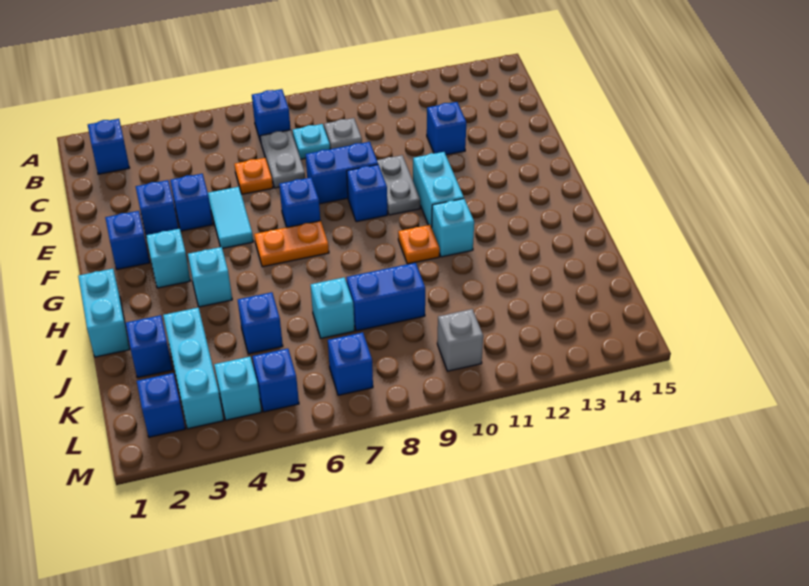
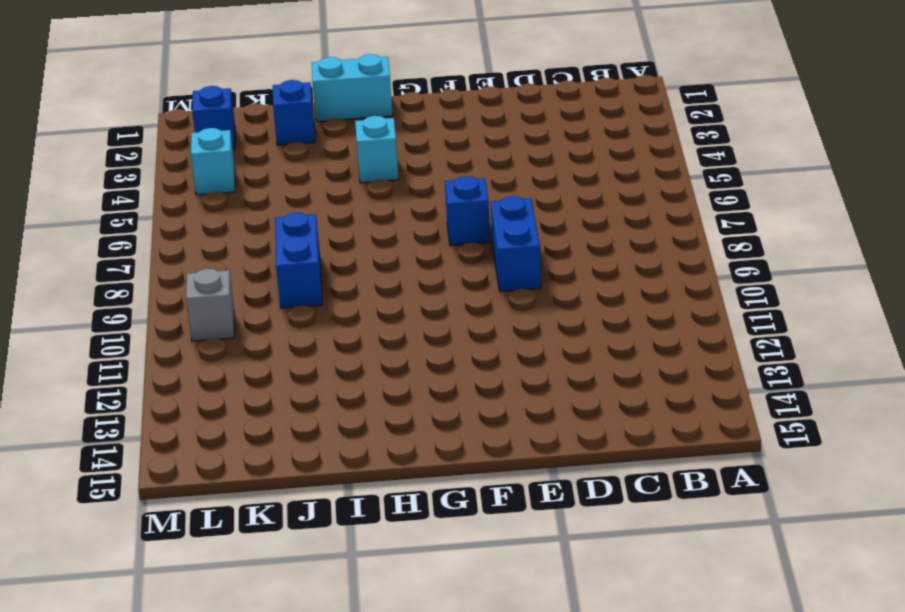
none -> blue 1x1 brick [88,119,129,174]
none -> blue 1x1 brick [252,89,291,142]
none -> grey 1x2 plate [260,130,305,188]
none -> cyan 1x1 plate [292,124,330,159]

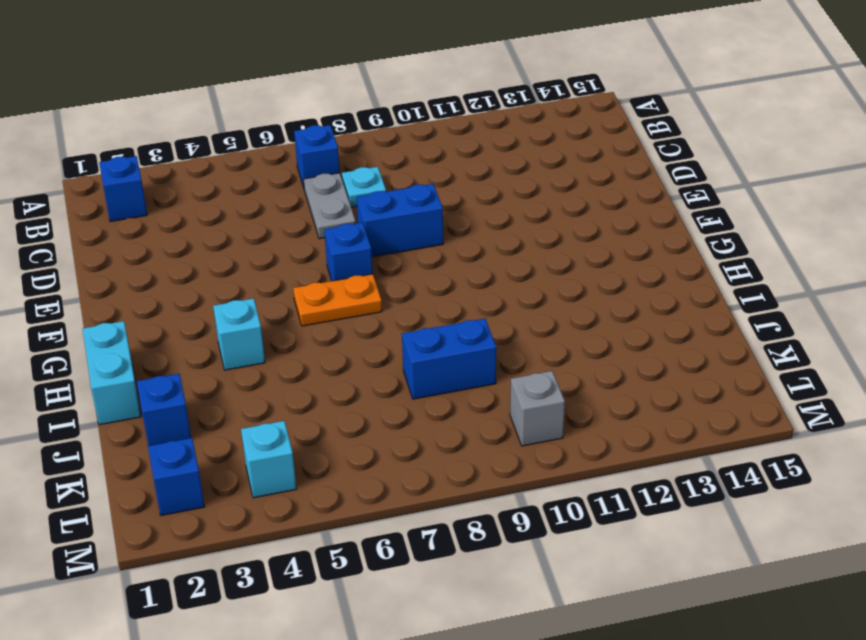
none -> grey 1x1 plate [324,118,362,149]
none -> orange 1x1 plate [234,158,273,194]
none -> blue 1x1 brick [427,102,466,155]
none -> blue 1x1 brick [136,180,178,235]

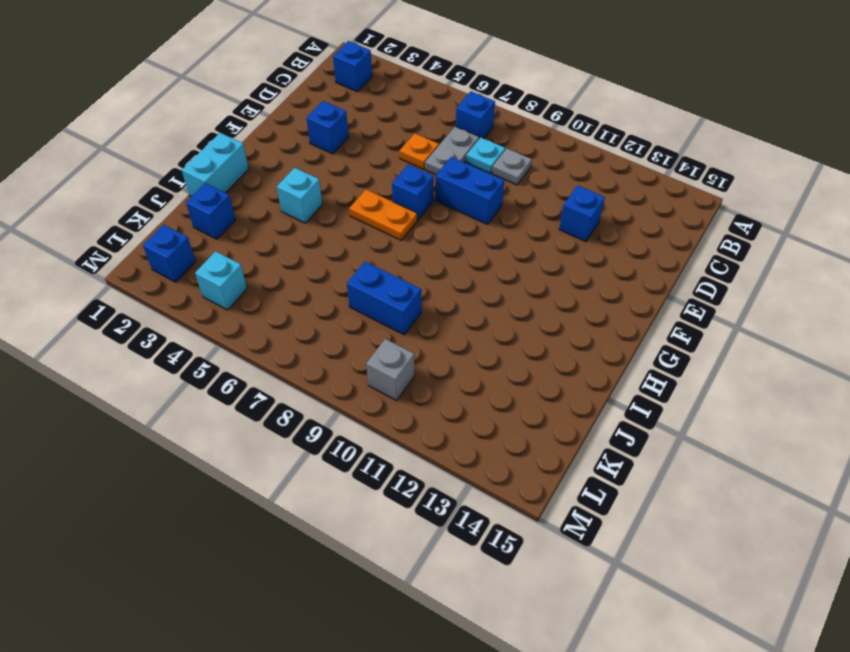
none -> blue 1x1 brick [170,174,213,231]
none -> cyan 1x2 tile [208,187,253,248]
none -> grey 1x2 plate [377,155,420,215]
none -> blue 1x1 brick [105,211,150,269]

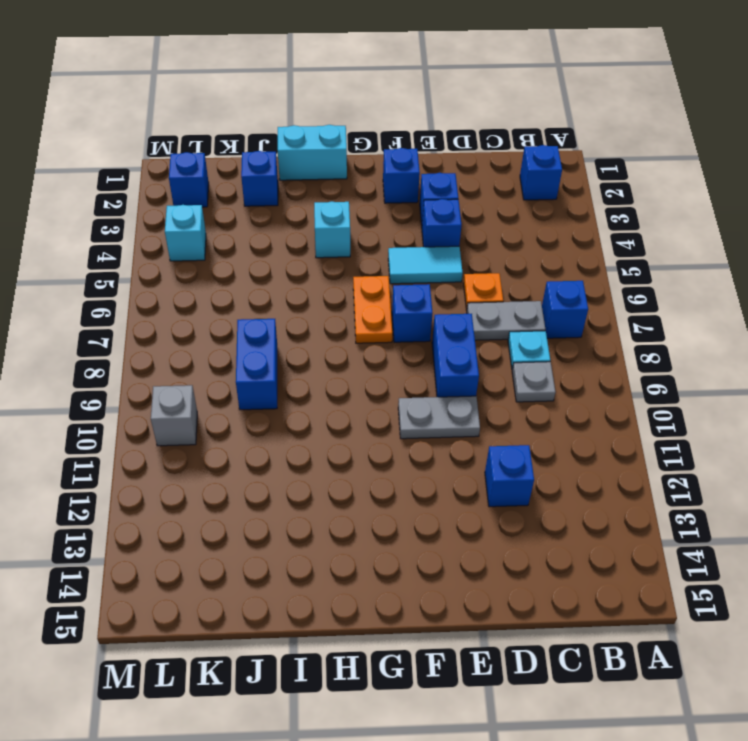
none -> blue 1x1 brick [347,165,387,222]
none -> cyan 1x2 brick [413,152,464,227]
none -> cyan 1x1 brick [146,229,191,288]
none -> orange 1x1 plate [398,225,440,264]

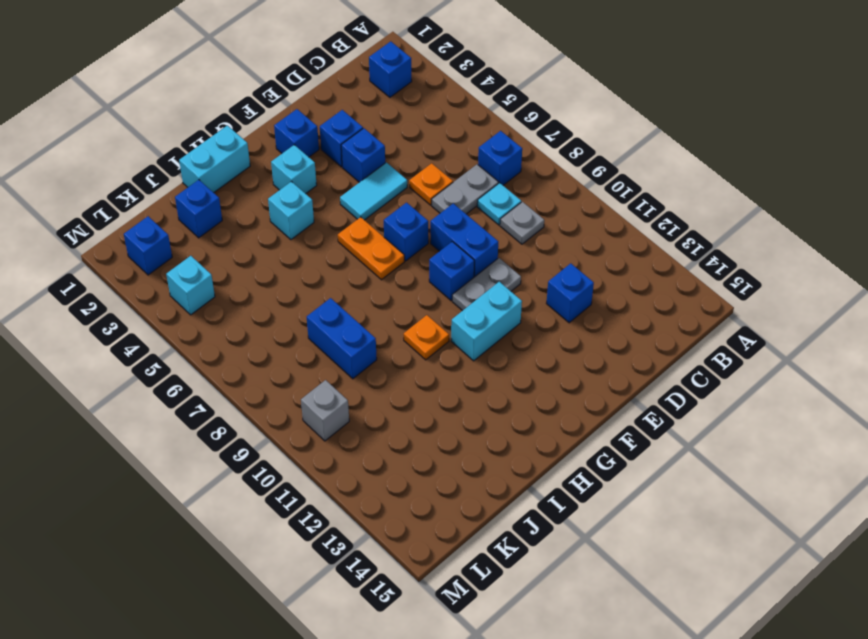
none -> cyan 1x1 brick [432,199,474,257]
none -> cyan 1x3 brick [163,308,224,429]
none -> blue 1x1 brick [238,292,283,354]
none -> cyan 1x1 brick [311,277,355,338]

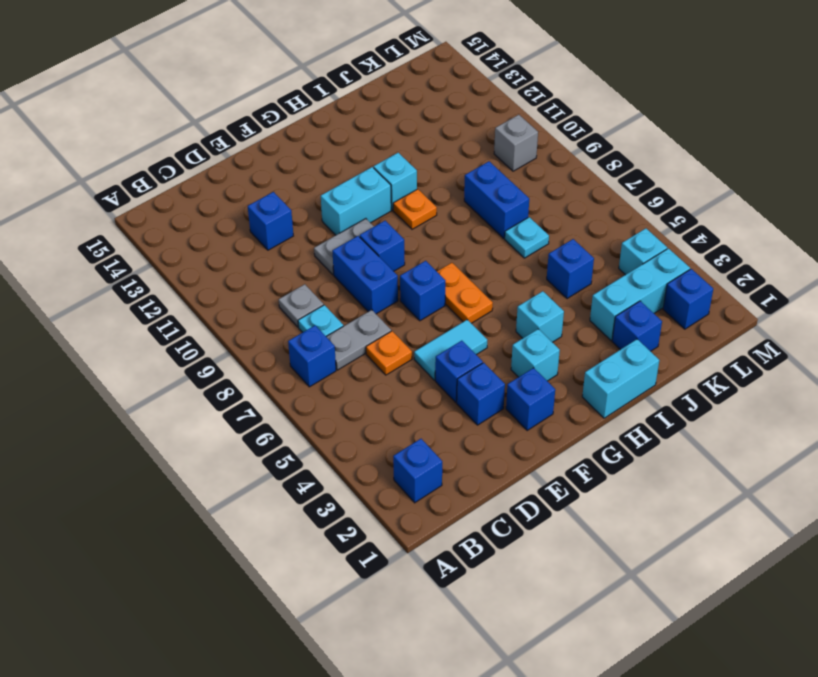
cyan 1x1 plate [505,217,549,258] -> cyan 1x1 brick [311,277,355,338]
none -> blue 1x1 brick [252,349,299,412]
none -> blue 1x1 brick [328,332,373,395]

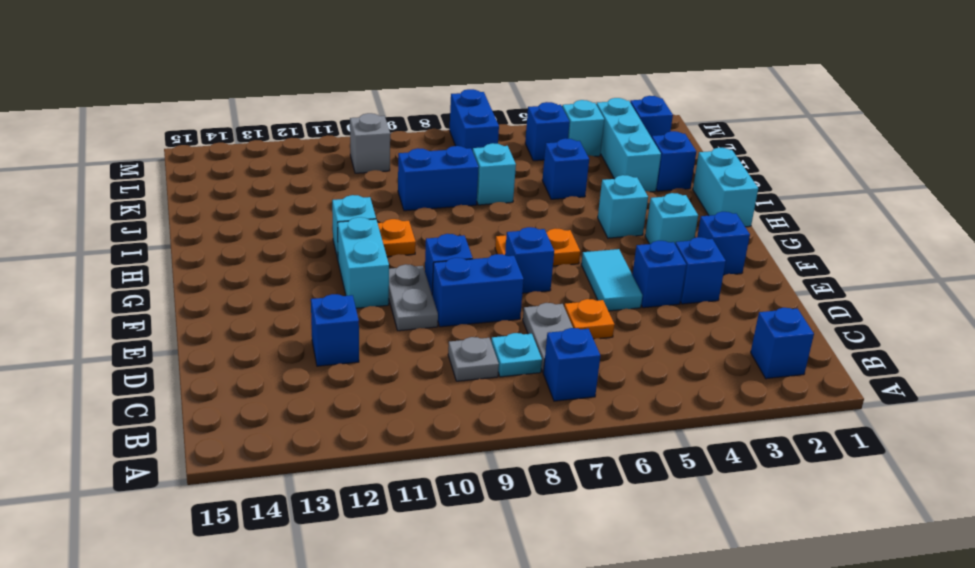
blue 1x2 brick [449,89,499,151] -> blue 1x1 brick [328,332,373,395]

